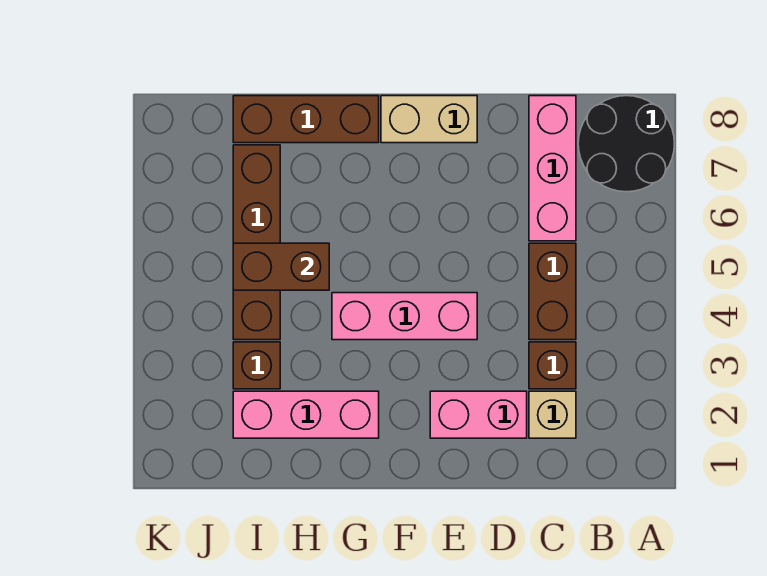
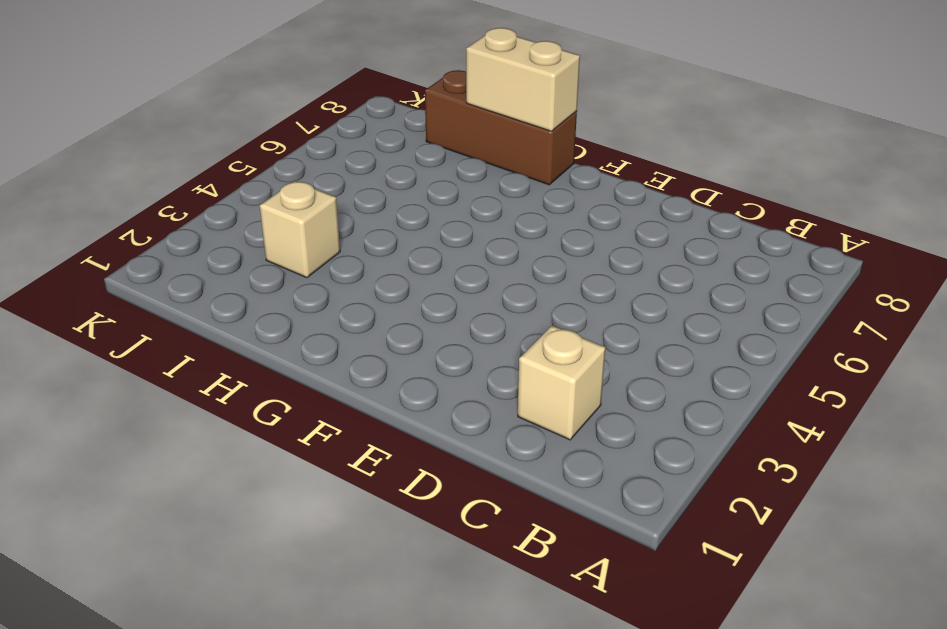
tan 1x2 brick [466,28,580,131] -> tan 1x2 brick moved to [381,96,477,143]
tan 1x1 brick [260,181,340,278] -> brown 1x1 brick [233,342,280,389]
none -> black 2x2 round brick [578,96,675,192]
none -> brown 1x1 brick [529,342,576,389]
none -> brown 1x2 brick [529,243,576,340]

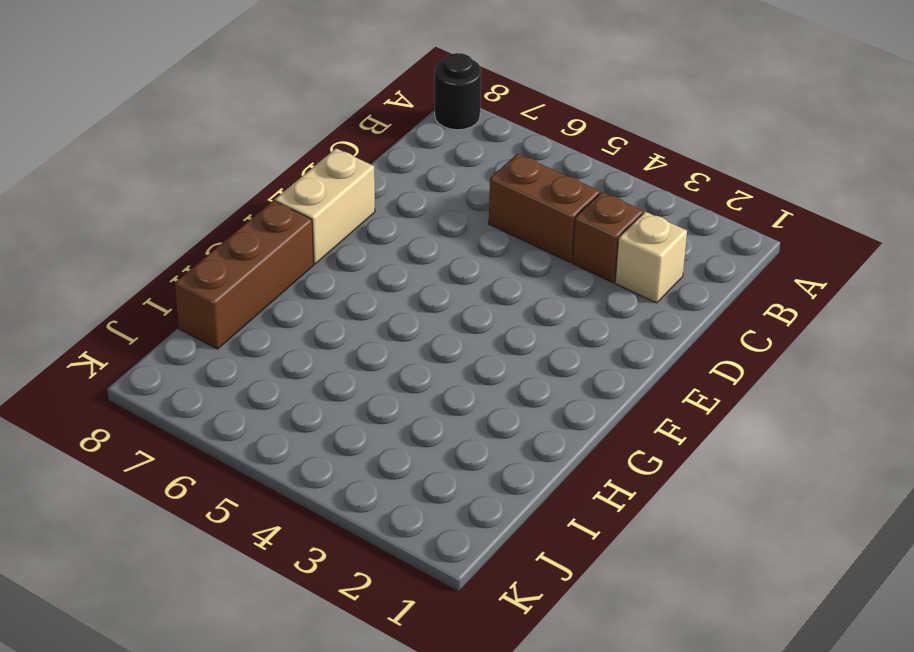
black 1x1 round brick [435,53,481,130] -> black 2x2 round brick [578,96,675,192]
none -> pink 1x3 brick [529,96,576,241]
none -> pink 1x2 brick [430,391,527,438]
none -> pink 1x3 brick [332,293,477,340]

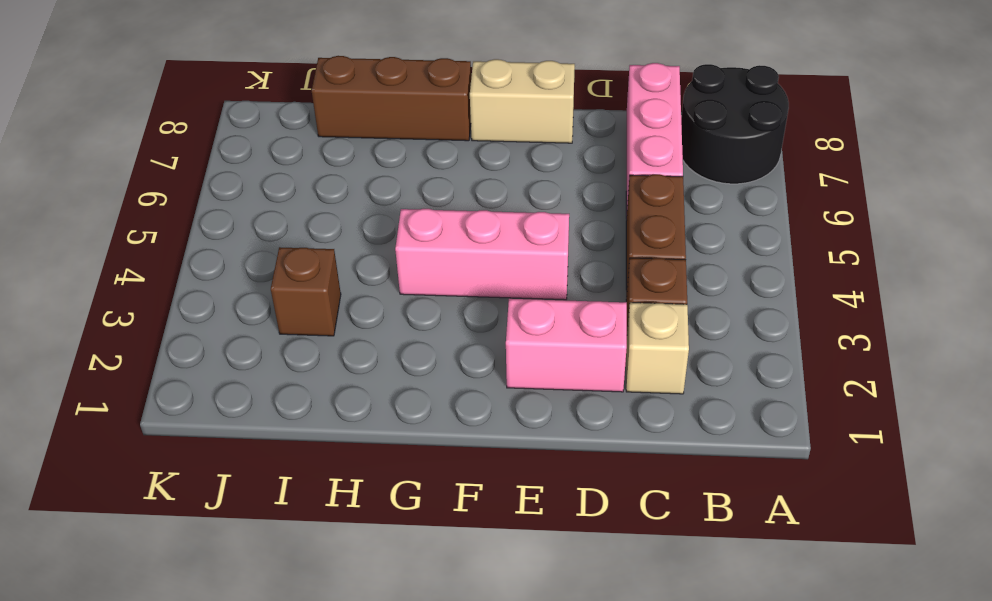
none -> pink 1x3 brick [233,391,379,438]
none -> brown 1x4 brick [233,145,280,340]
none -> brown 1x2 brick [233,243,329,290]

